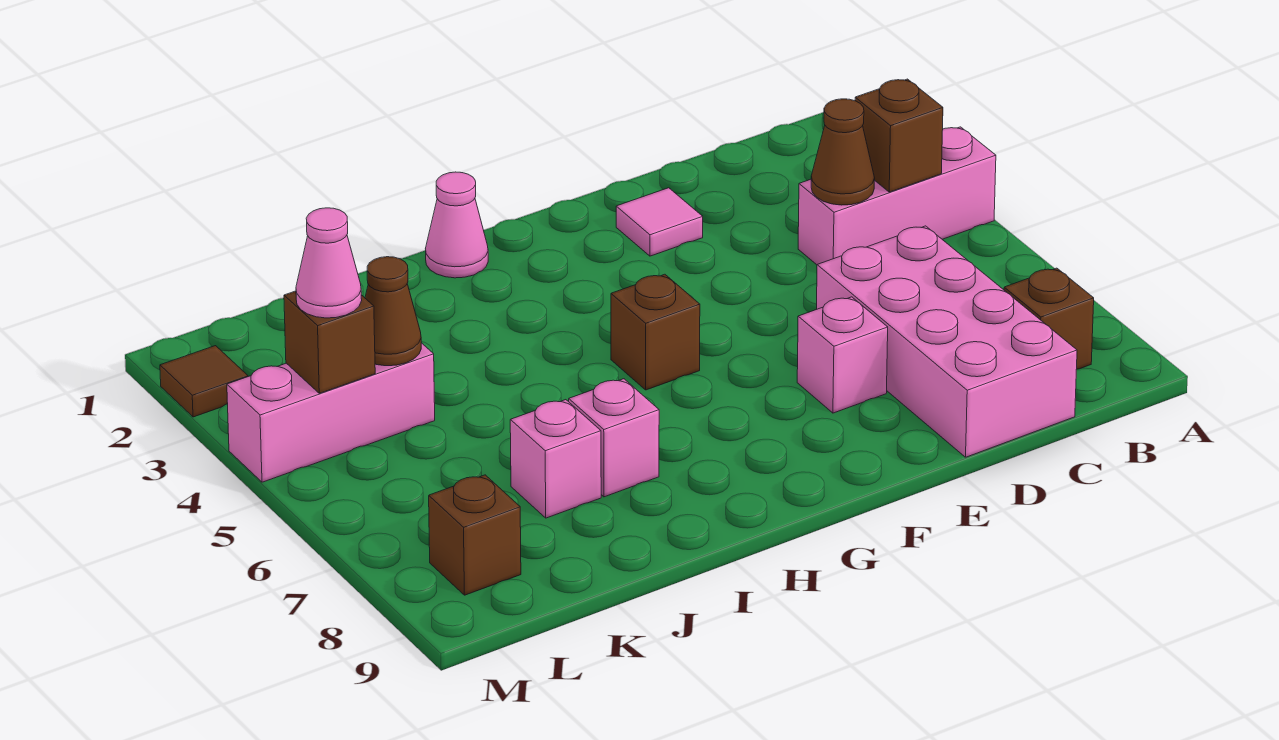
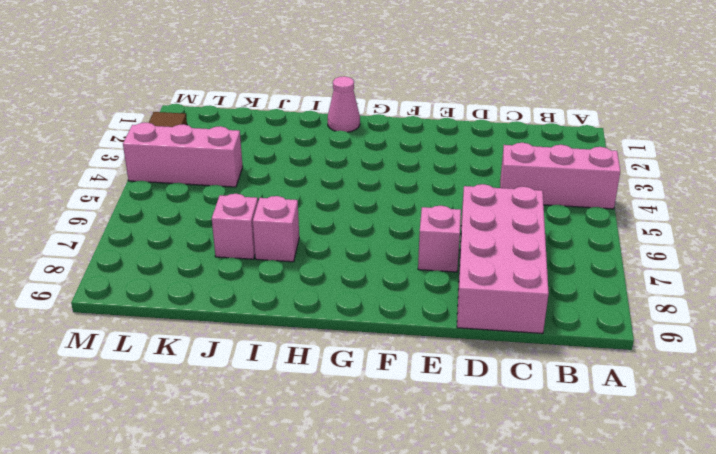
none -> brown 1x1 brick [1004,268,1094,369]
none -> pink 1x1 tile [616,188,703,256]
none -> brown 1x1 brick [611,274,700,390]

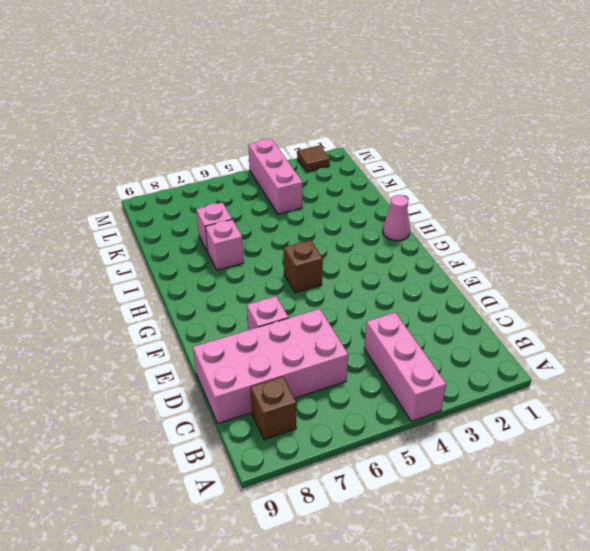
none -> pink 1x1 tile [616,188,703,256]
none -> brown 1x1 brick [429,475,521,595]
none -> brown 1x1 brick [855,79,943,192]

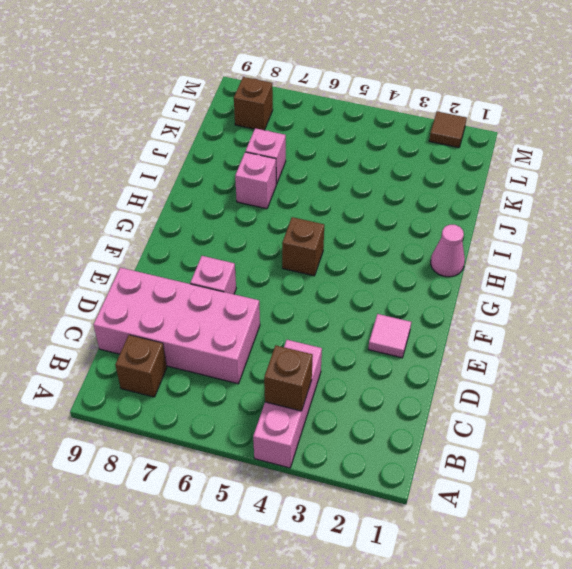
none -> pink 1x3 brick [227,343,435,482]
none -> brown 1x1 cone [811,99,875,205]
none -> brown 1x1 cone [365,257,421,366]

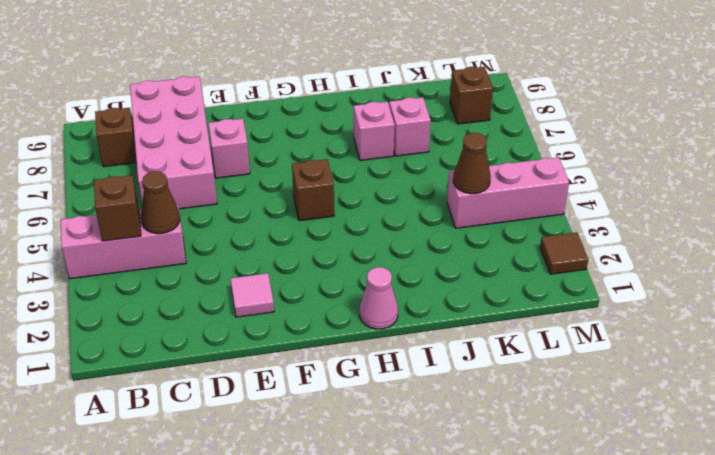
none -> brown 1x1 brick [284,291,375,393]
none -> pink 1x1 cone [296,208,362,318]

